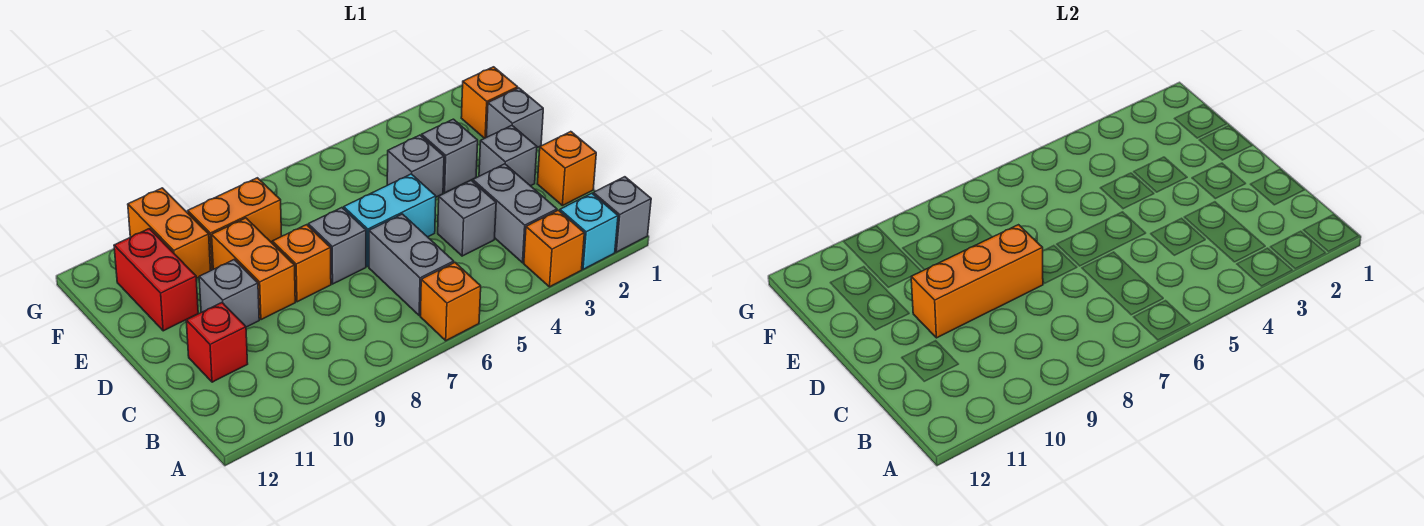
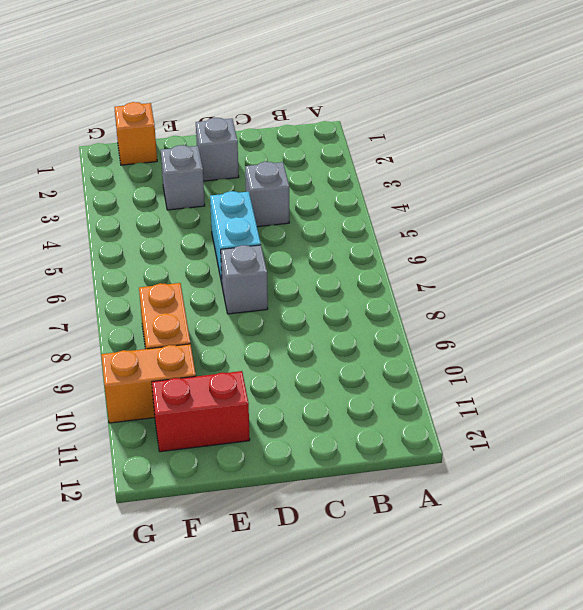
none -> grey 1x1 brick [593,177,651,252]
none -> cyan 1x1 brick [560,193,618,269]
none -> orange 1x1 brick [524,210,584,287]

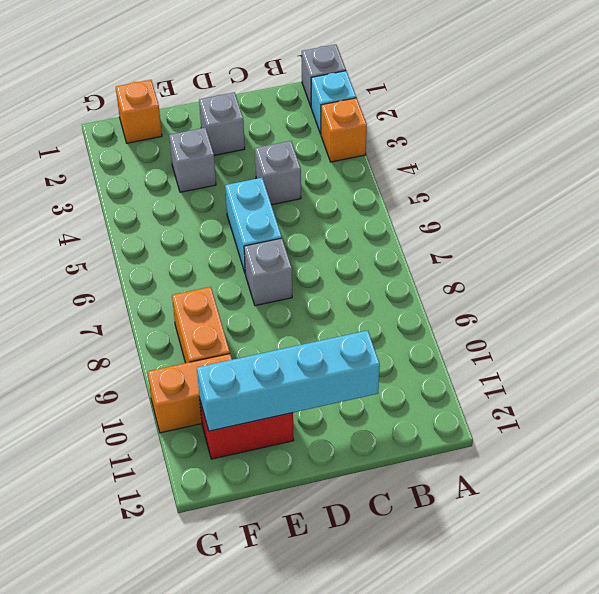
cyan 1x4 brick [197,330,380,431] -> none
none -> orange 1x1 brick [420,263,481,341]
none -> grey 1x2 brick [473,164,557,263]
none -> grey 1x2 brick [369,214,454,315]

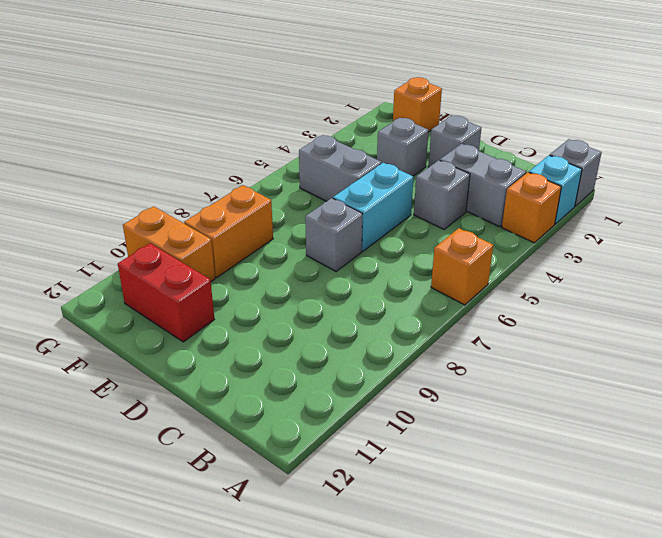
grey 1x2 brick [299,135,382,201] -> grey 1x2 brick moved to [369,214,454,315]
none -> orange 1x1 brick [537,132,596,206]
none -> red 1x1 brick [186,303,248,382]
none -> orange 1x1 brick [272,225,331,302]

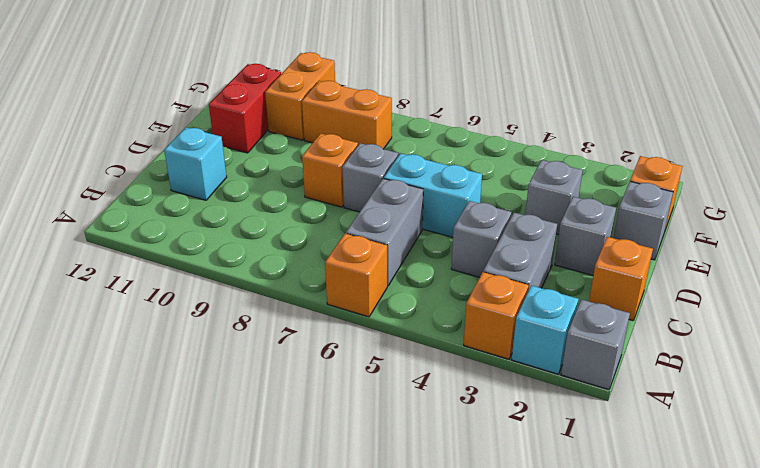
cyan 1x1 brick [164,127,227,200] -> red 1x1 brick [186,303,248,382]
none -> orange 1x2 brick [212,218,295,320]
none -> grey 1x1 brick [199,260,259,327]
none -> grey 1x1 brick [387,135,444,197]

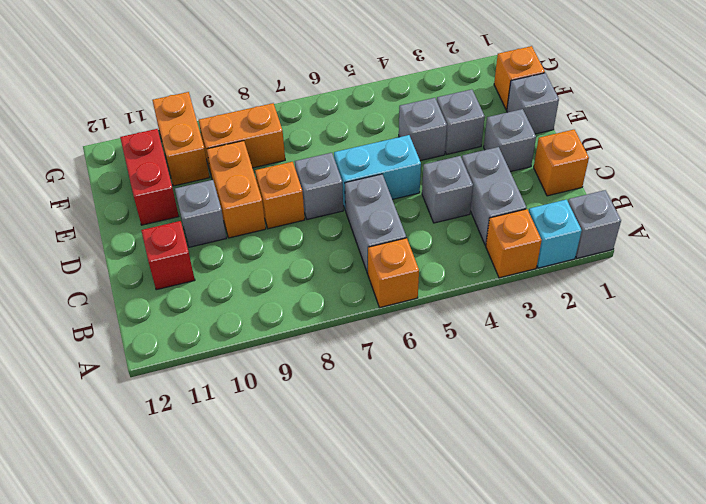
none -> orange 1x3 brick [911,225,1043,338]

